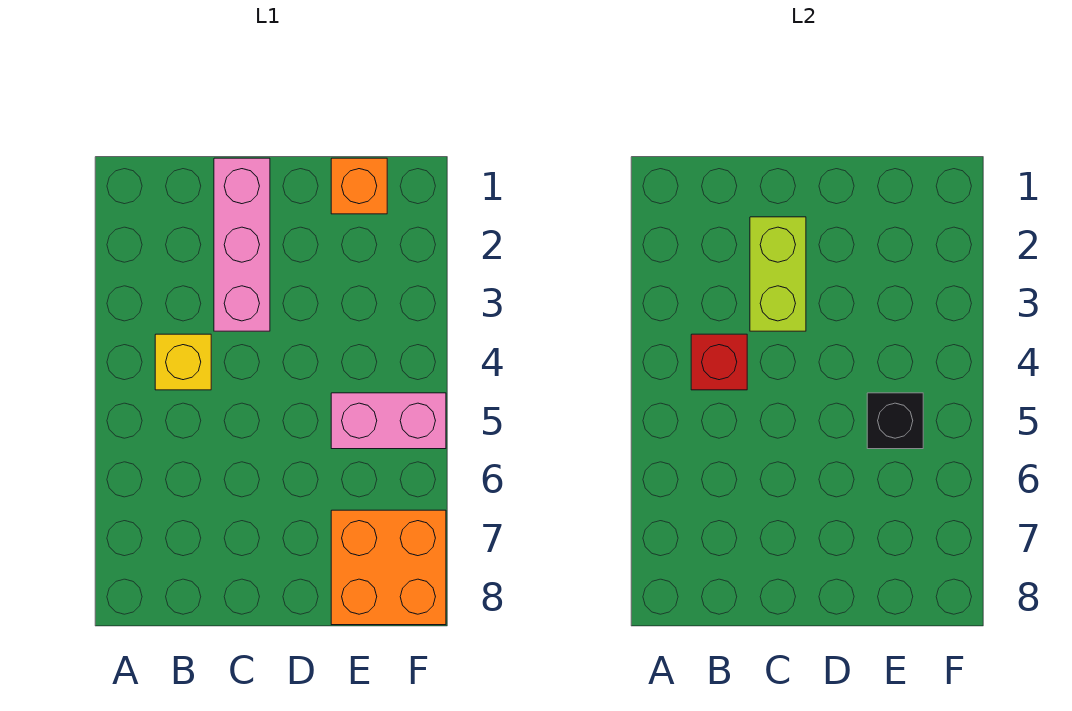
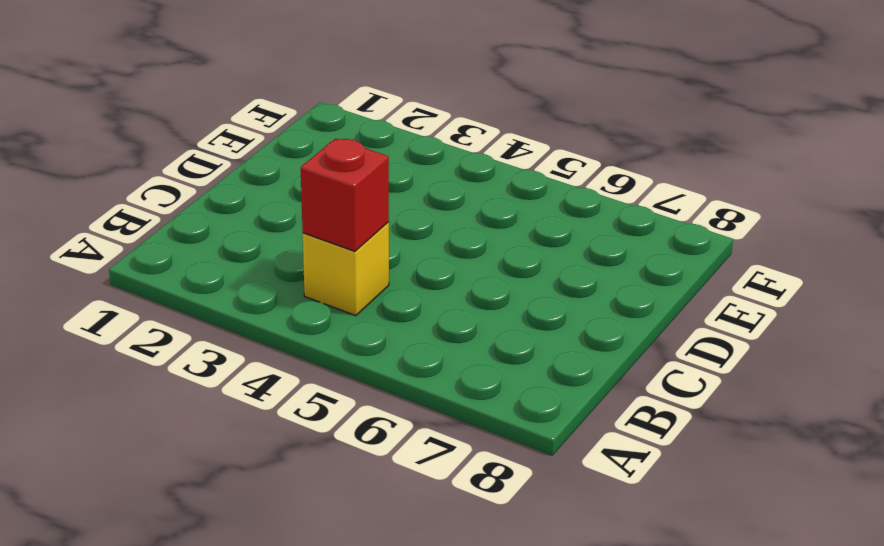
none -> pink 1x3 brick [214,158,270,331]
none -> orange 1x1 brick [331,158,387,214]

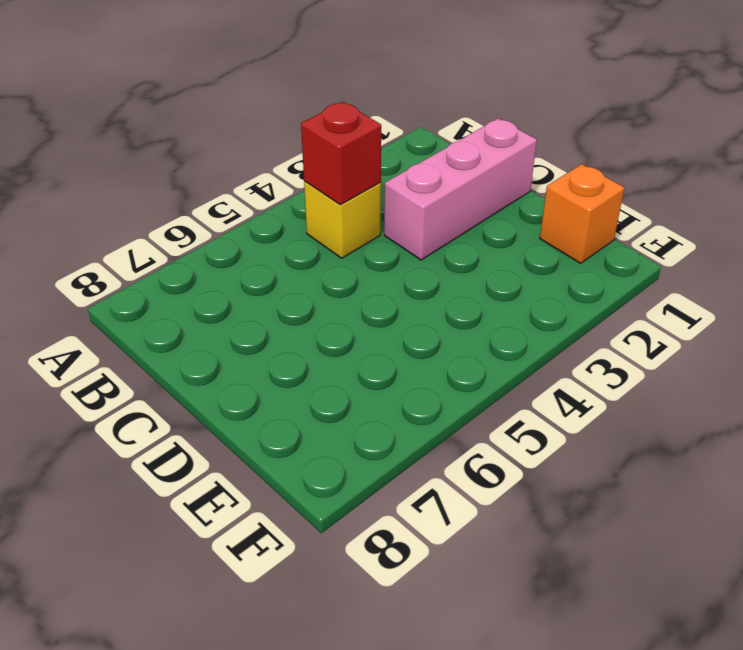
none -> pink 1x2 brick [331,393,446,449]
none -> orange 2x2 brick [331,510,446,625]

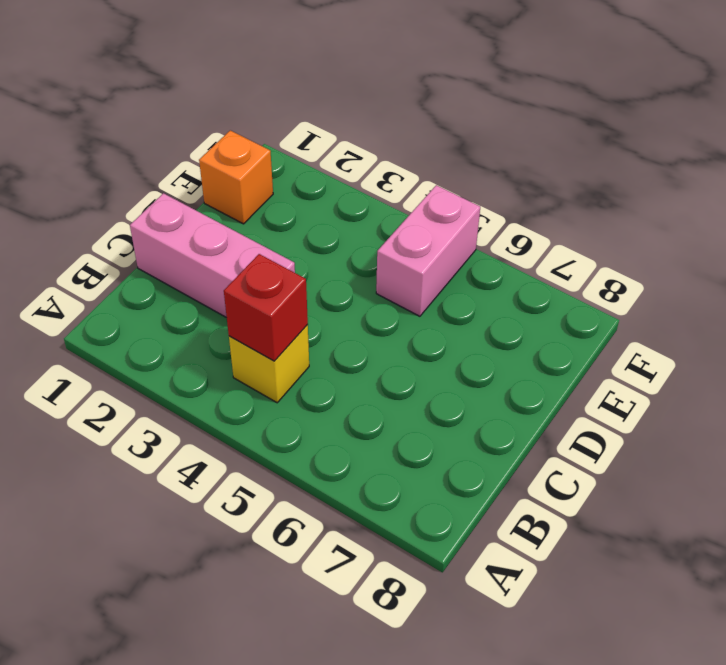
none -> orange 2x2 brick [331,510,446,625]
none -> lime 1x2 brick [750,217,806,331]

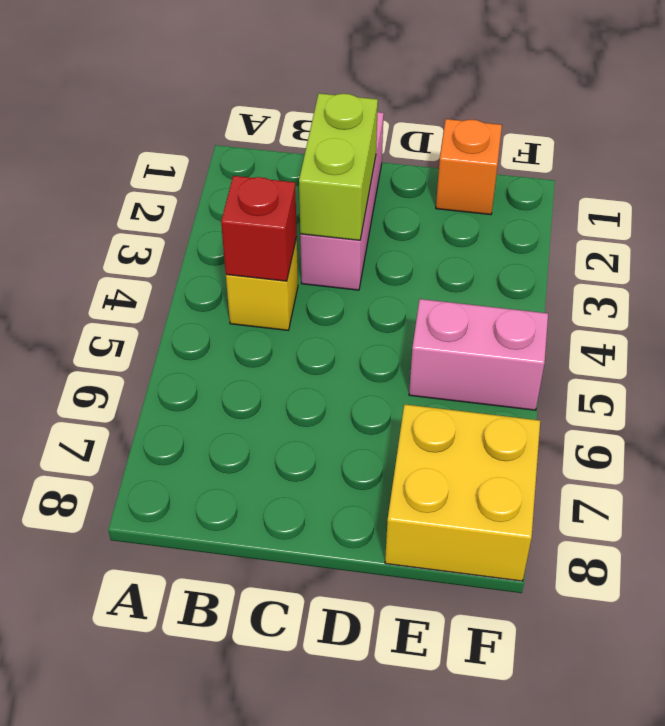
yellow 2x2 brick [385,404,540,581] -> orange 2x2 brick [331,510,446,625]
none -> black 1x1 brick [867,393,923,449]

